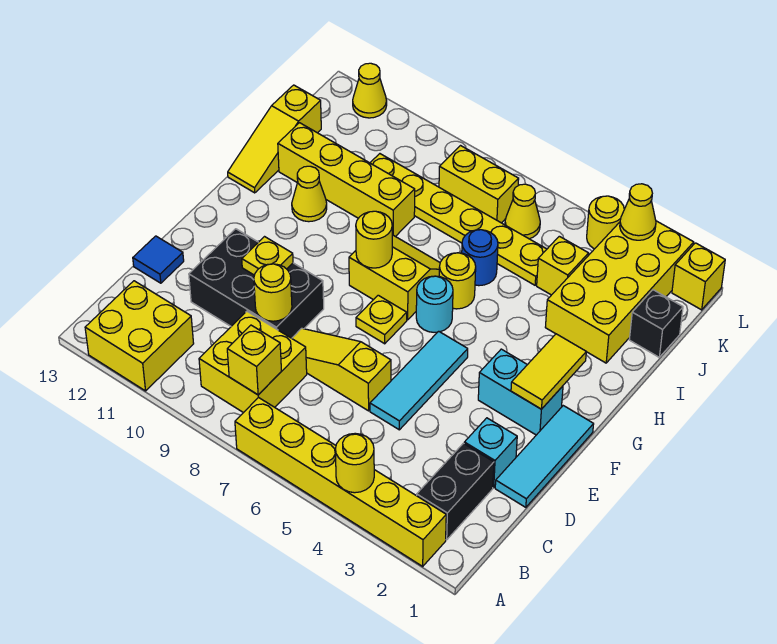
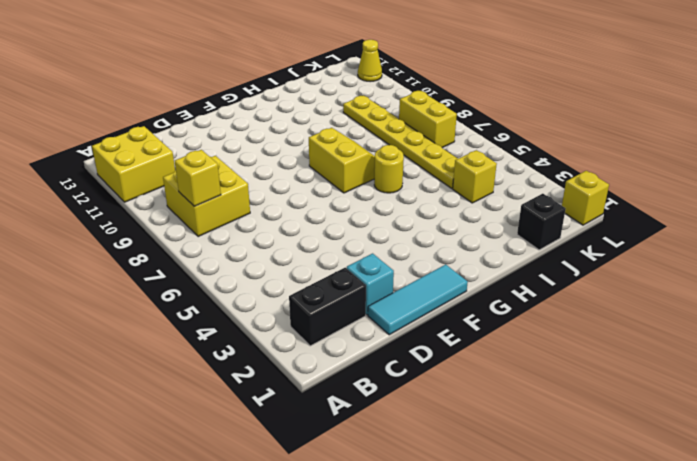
none -> yellow 1x6 brick [235,397,446,566]
none -> cyan 1x3 tile [370,331,468,430]
none -> yellow 1x3 slope [292,328,391,411]
none -> black 2x3 brick [189,229,324,338]

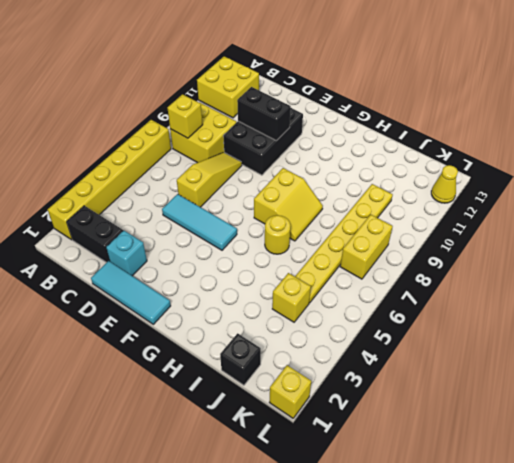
black 1x2 brick [237,87,291,141] -> yellow 1x1 plate [242,237,293,275]
none -> blue 1x1 tile [133,236,184,283]
none -> cyan 1x2 brick [478,349,563,435]
none -> yellow 1x1 plate [356,295,407,344]
none -> cyan 1x1 round brick [416,276,453,332]

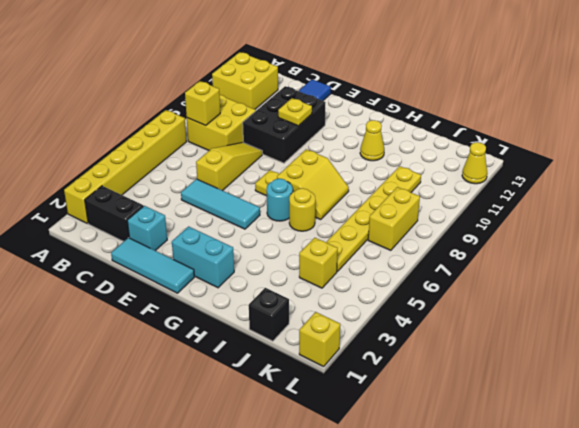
cyan 1x2 brick [172,226,234,288] -> cyan 1x2 brick turned to [478,349,563,435]
none -> yellow 1x3 slope [228,85,321,193]
none -> yellow 2x4 brick [545,221,694,363]
none -> blue 1x1 round brick [462,230,498,286]
none -> yellow 1x4 brick [278,123,415,237]

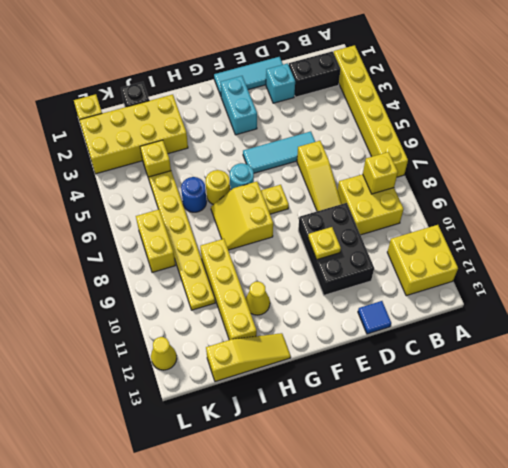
none -> yellow 1x1 cone [505,184,540,239]
none -> yellow 1x1 round brick [587,196,624,249]
none -> yellow 1x1 round brick [335,433,374,493]
none -> yellow 1x1 round brick [254,264,292,321]

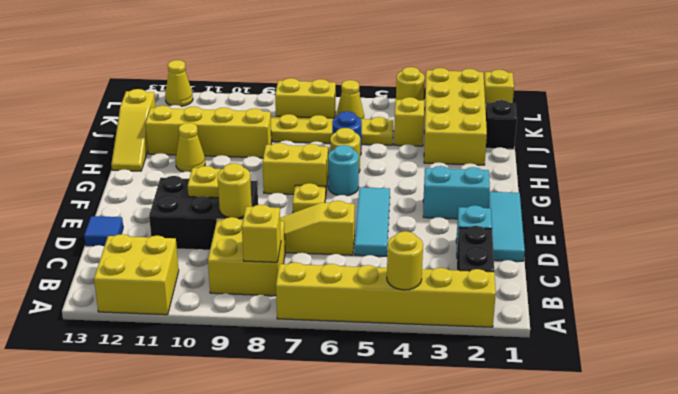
none -> yellow 1x2 tile [511,334,586,409]
none -> yellow 1x1 round brick [356,211,392,268]
none -> yellow 1x1 cone [620,184,656,240]

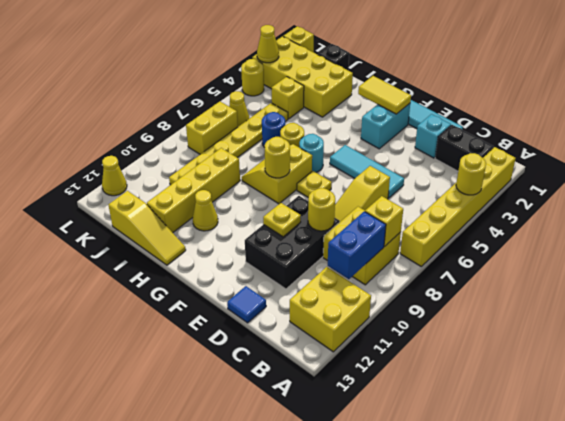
blue 1x2 brick [328,211,386,279] -> none

